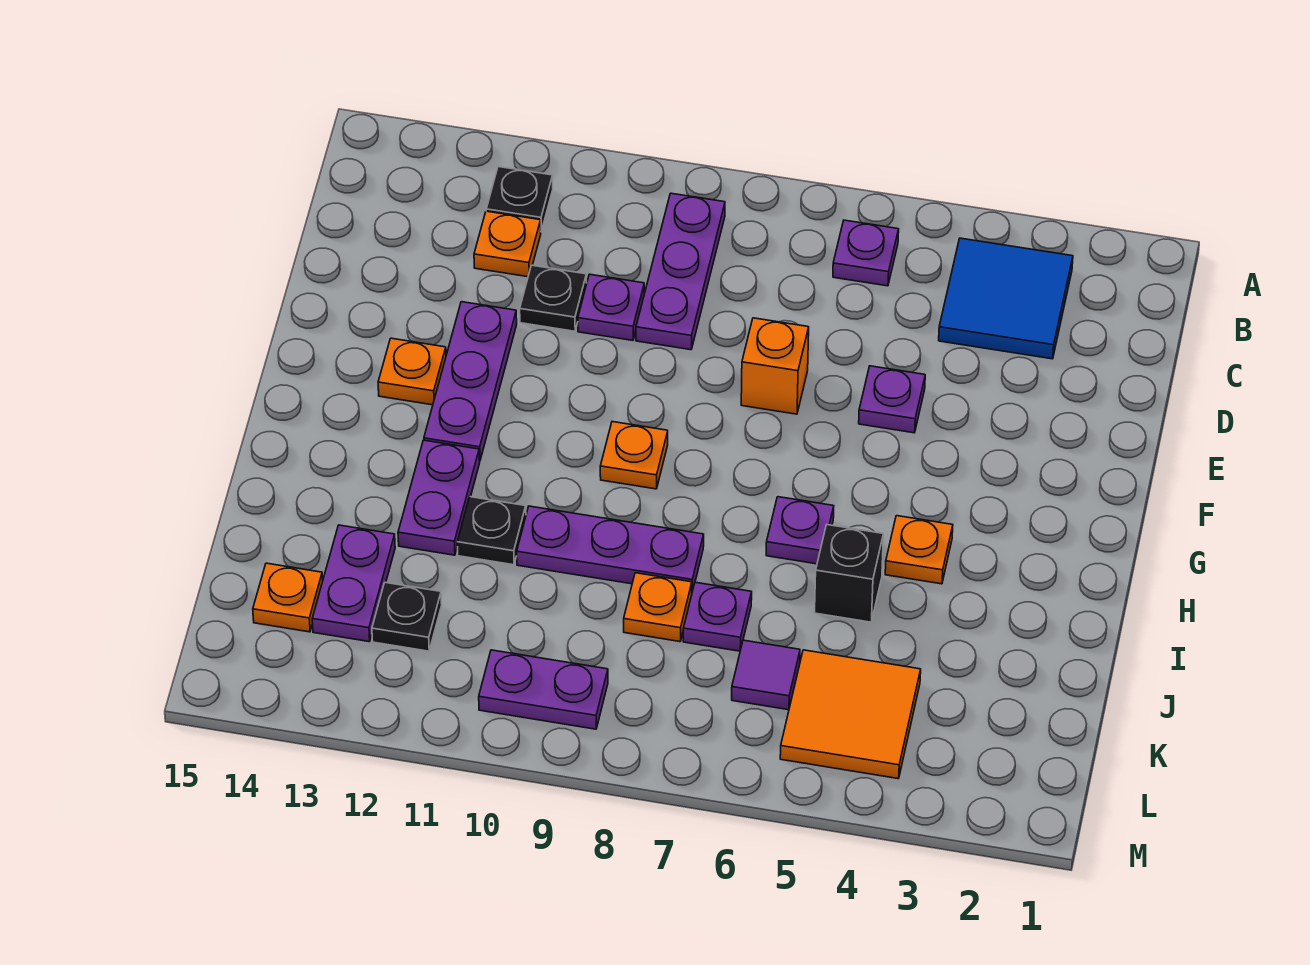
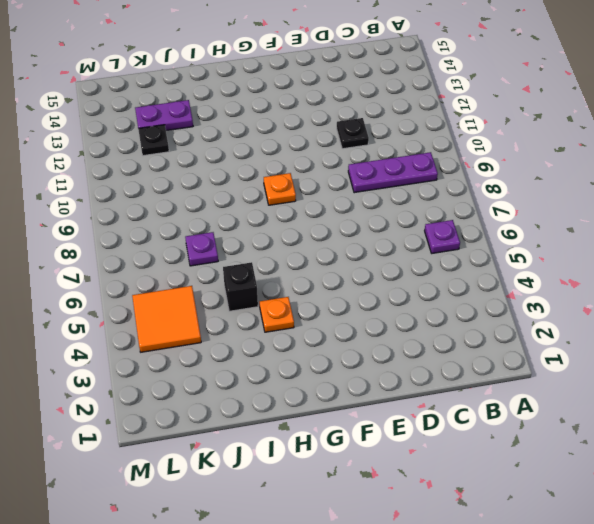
none -> blue 2x2 tile [939,238,1073,359]
none -> black 1x1 plate [486,167,553,231]
none -> orange 1x1 plate [474,211,541,277]

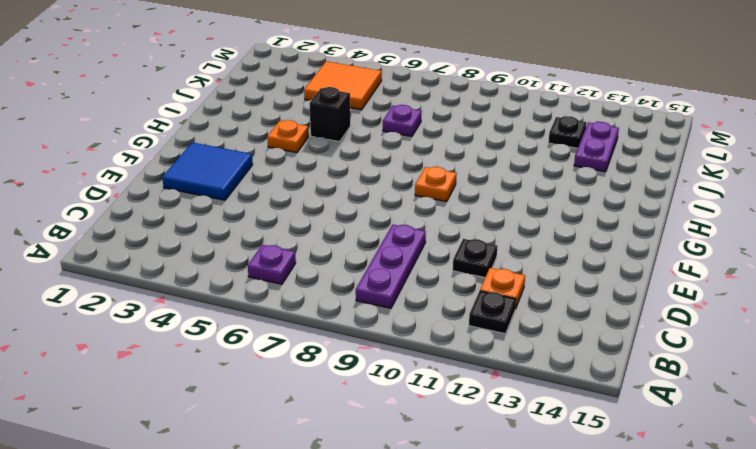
blue 2x2 tile [162,142,253,200] -> blue 2x2 tile moved to [939,238,1073,359]
none -> purple 1x1 plate [578,274,644,340]
none -> purple 1x1 plate [859,366,925,433]
none -> orange 1x1 brick [741,318,809,414]

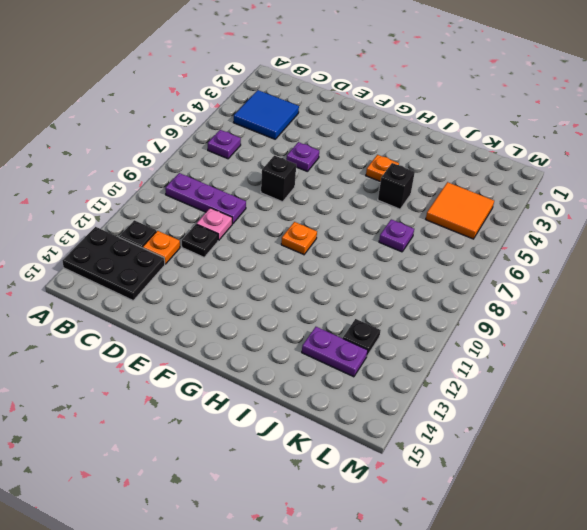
black 2x3 plate [63,227,165,300] -> none
pink 1x1 plate [197,208,232,240] -> purple 1x1 plate [578,274,644,340]
black 1x1 brick [261,156,296,202] -> orange 1x1 brick [741,318,809,414]
none -> purple 1x3 plate [424,302,517,460]
none -> orange 1x1 plate [378,338,446,405]
none -> purple 1x1 plate [766,497,834,564]

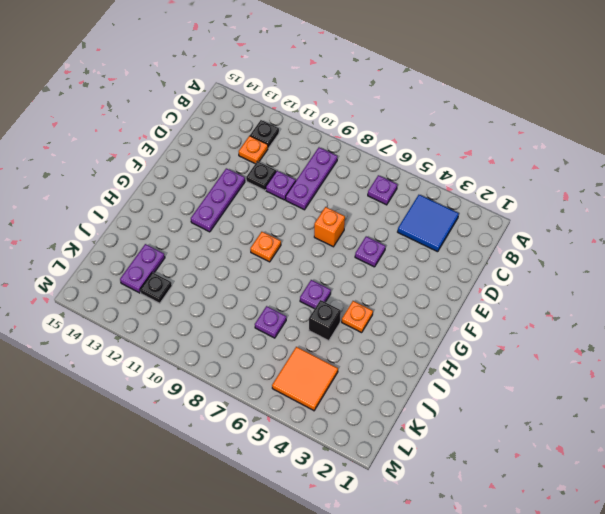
none -> orange 1x1 plate [378,338,446,405]
none -> purple 1x2 plate [398,440,480,555]
none -> purple 1x3 plate [517,506,704,591]

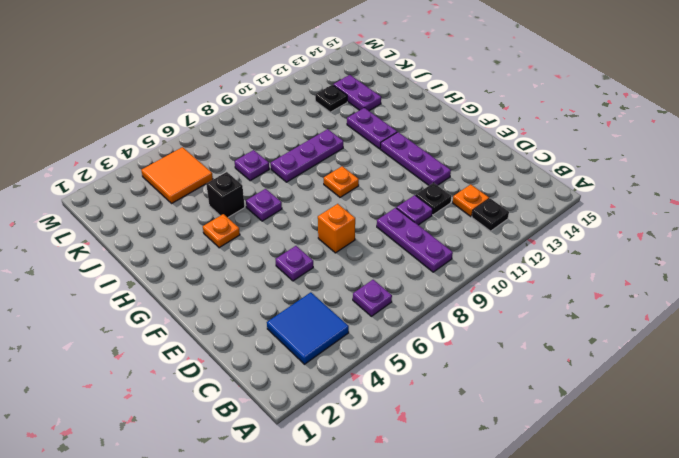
none -> orange 1x1 plate [378,338,446,405]
none -> black 1x1 plate [457,497,526,565]
none -> orange 1x1 plate [624,573,692,642]

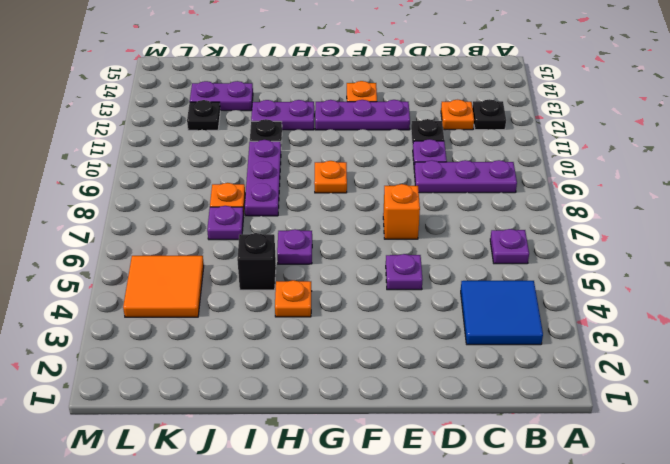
none -> purple 1x1 tile [732,640,800,710]
none -> orange 1x1 plate [253,563,323,632]
none -> purple 1x2 plate [479,650,608,729]

